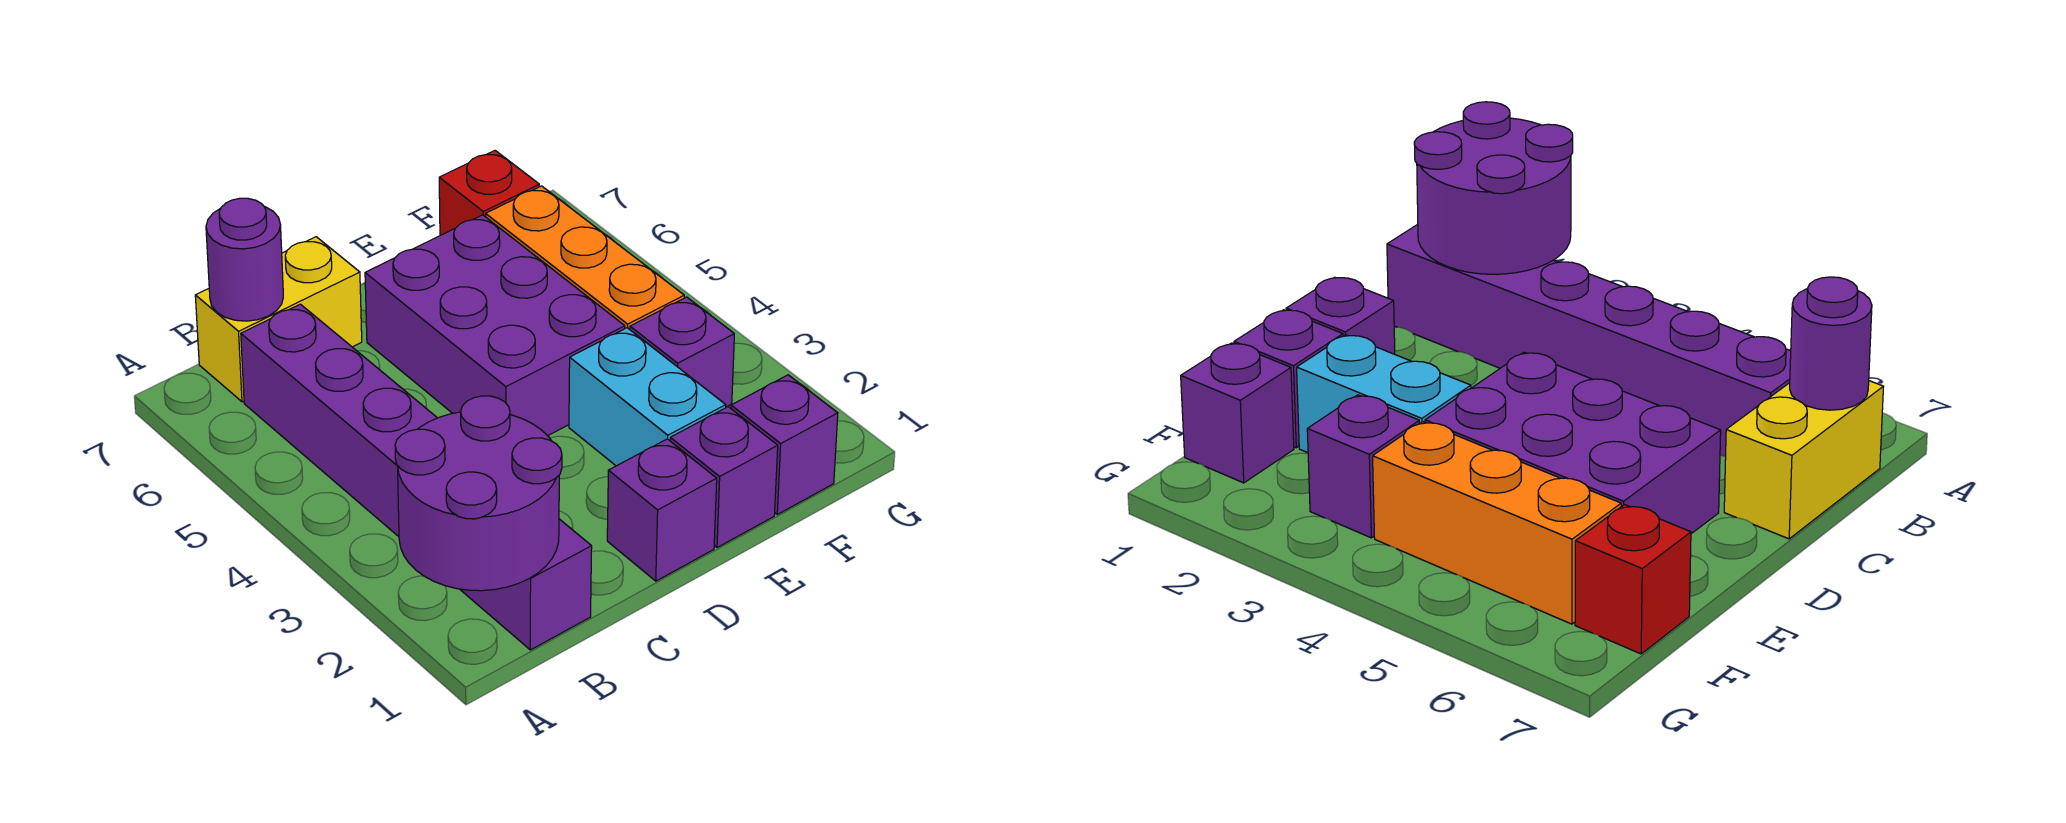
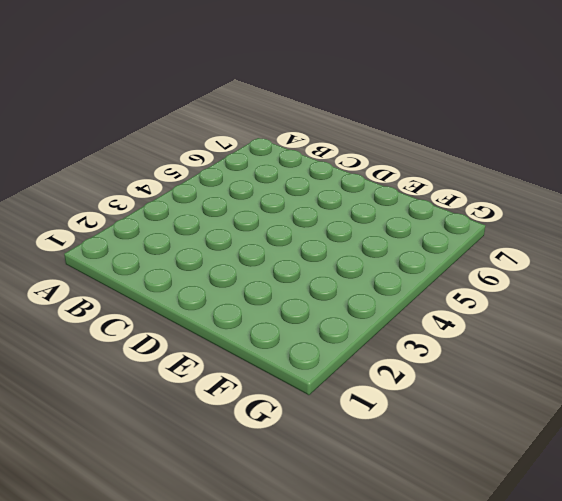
none -> purple 1x6 brick [241,304,592,650]
none -> yellow 1x2 brick [195,237,362,402]
none -> purple 1x1 brick [607,439,717,581]

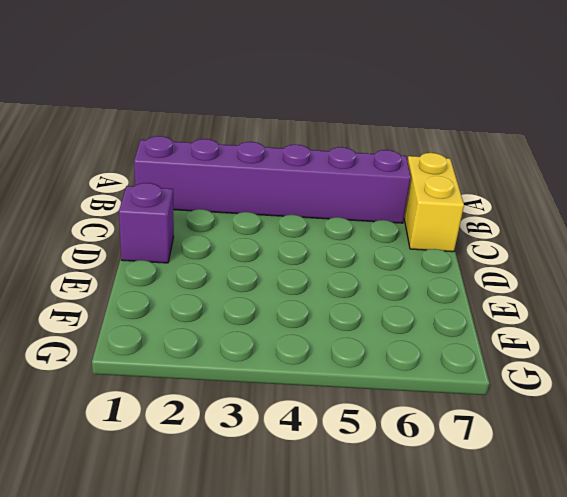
none -> purple 2x3 brick [365,215,625,436]
none -> purple 1x1 brick [670,407,778,547]
none -> cyan 1x2 brick [569,328,726,466]

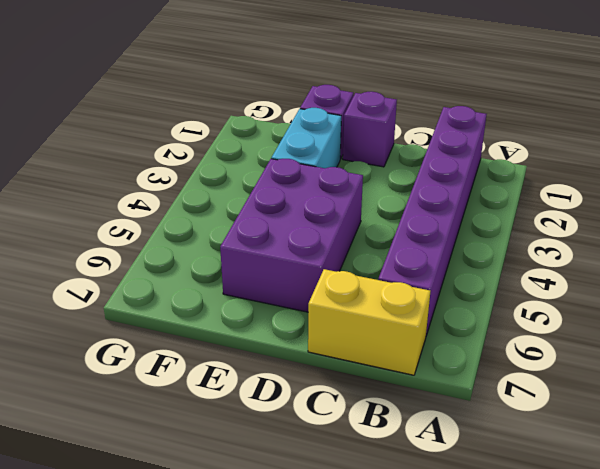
none -> purple 1x1 brick [731,375,838,514]
none -> purple 1x1 brick [630,297,734,407]
none -> orange 1x3 brick [486,186,684,329]

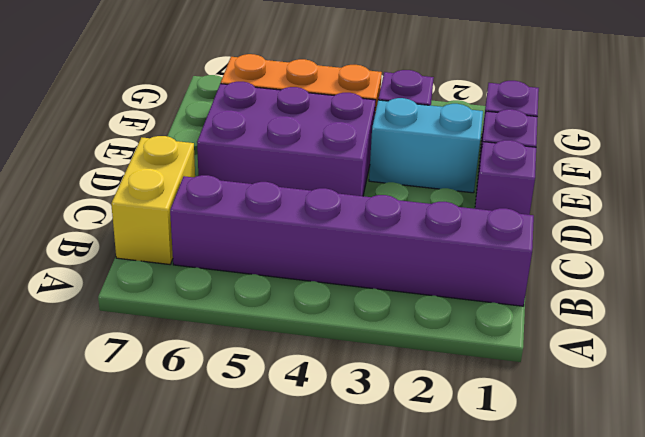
none -> red 1x1 brick [439,151,539,235]
none -> purple 2x2 round brick [395,396,562,591]
none -> purple 1x1 round brick [206,198,283,321]

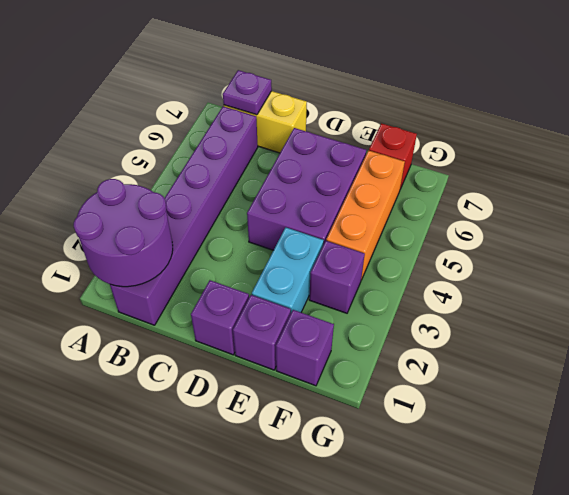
purple 1x1 plate [223,70,272,115] -> purple 1x1 round brick [206,198,283,321]

